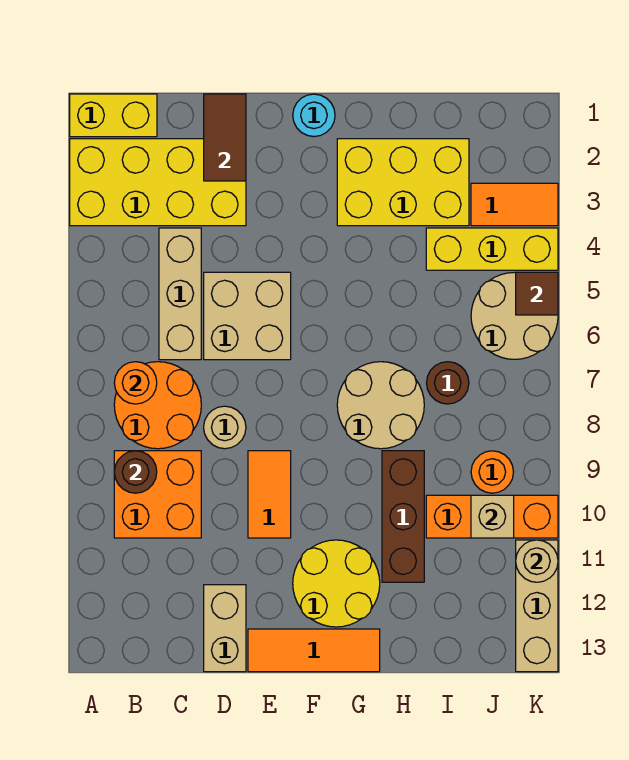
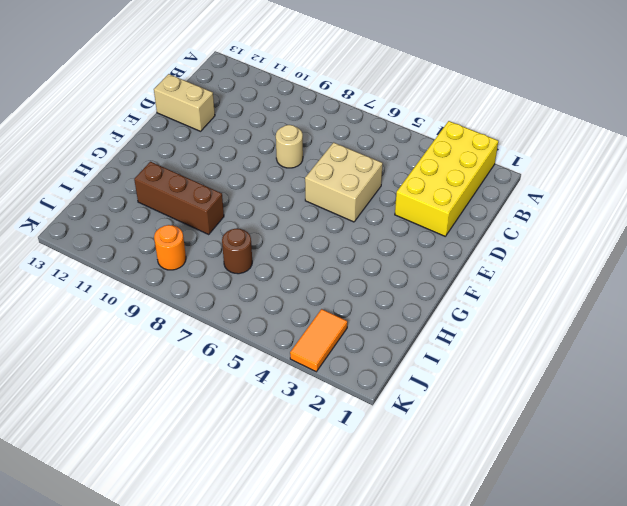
none -> yellow 1x2 brick [70,94,157,137]
none -> orange 2x2 round brick [114,362,201,449]
none -> orange 2x2 brick [114,451,201,538]

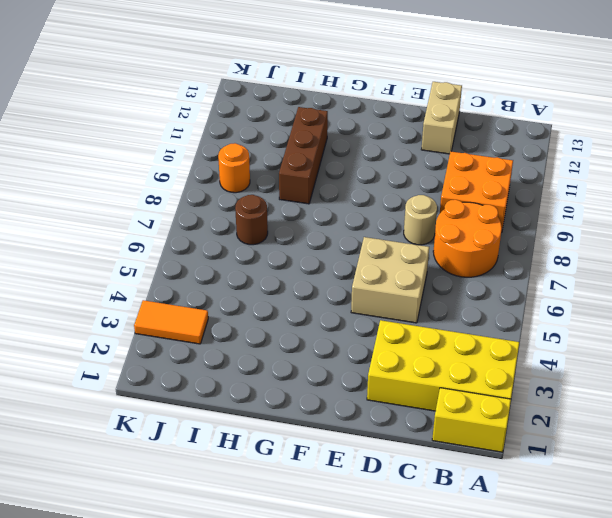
none -> tan 1x3 brick [159,228,201,360]
none -> orange 1x2 tile [248,451,291,538]
none -> orange 1x3 tile [248,629,380,672]

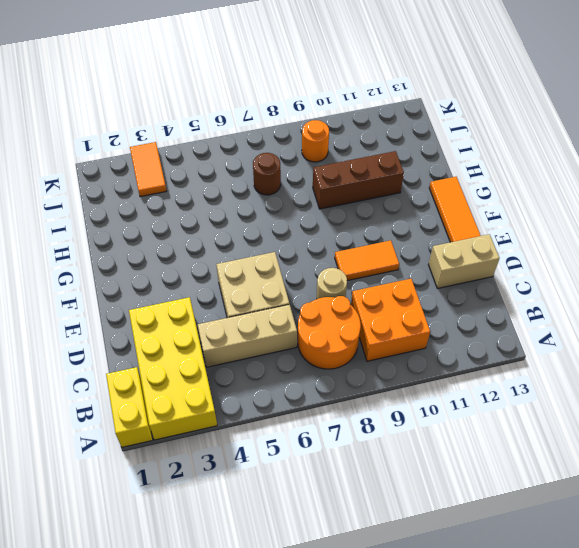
none -> cyan 1x1 round brick [293,94,335,137]
none -> yellow 2x2 round brick [293,540,380,627]
none -> yellow 2x3 brick [337,139,469,226]

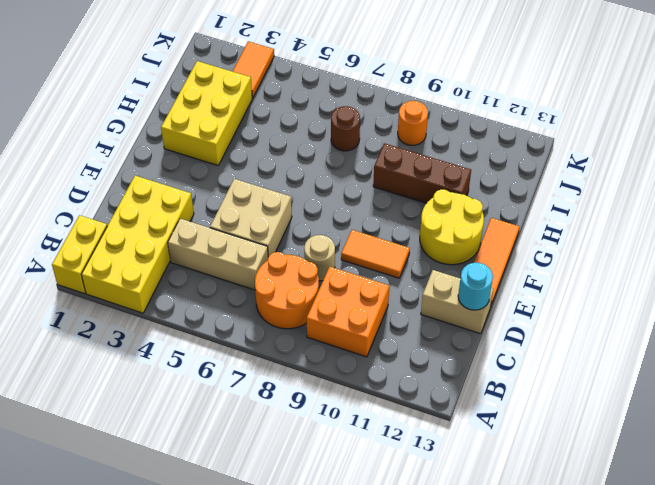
cyan 1x1 round brick [458,263,493,310] -> cyan 1x1 round brick moved to [293,94,335,137]
none -> tan 2x2 round brick [337,362,424,449]
none -> yellow 1x3 brick [426,228,558,270]
none -> orange 1x3 brick [426,495,558,538]

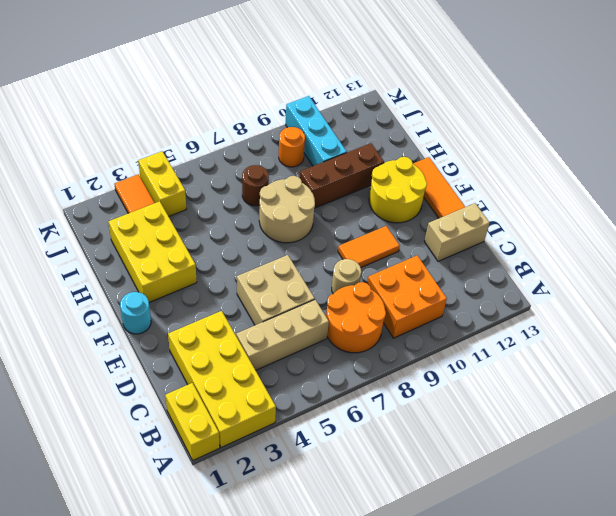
cyan 1x3 brick [286,96,347,166] -> orange 1x3 brick [426,495,558,538]
yellow 1x2 brick [138,151,186,217] -> yellow 1x3 brick [426,228,558,270]
none -> tan 2x2 round brick [471,272,558,359]
none -> tan 1x3 brick [516,540,558,672]
none -> orange 1x1 round brick [114,362,157,404]

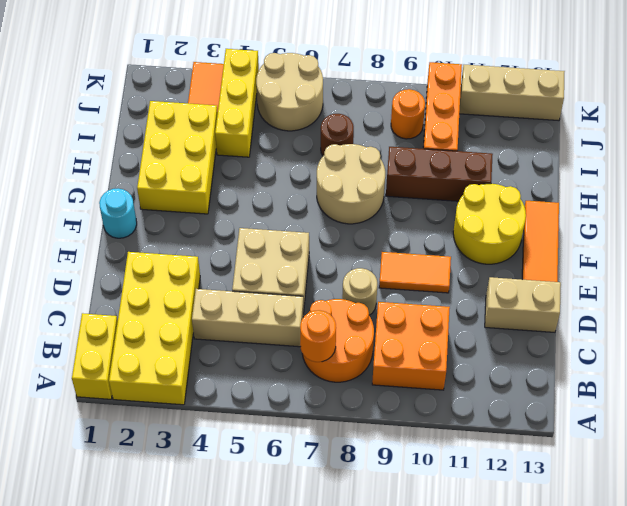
none -> brown 1x1 round brick [114,451,157,493]
none -> brown 1x2 tile [204,94,246,181]
none -> tan 1x1 brick [471,495,514,538]

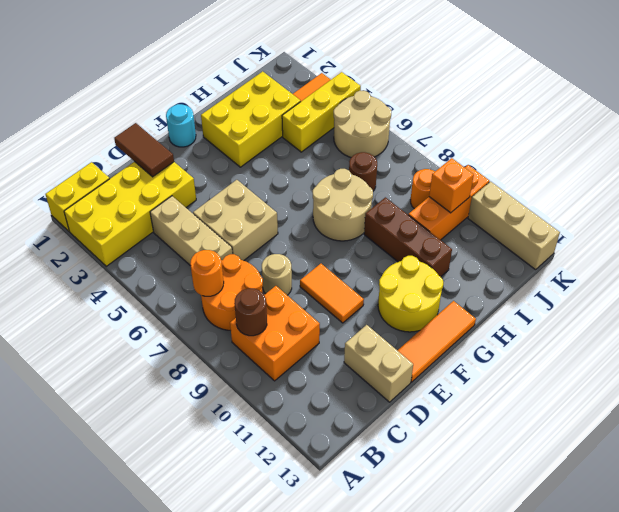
orange 1x1 brick [429,158,474,213] -> tan 1x1 brick [471,495,514,538]
none -> brown 1x1 tile [516,272,558,315]
none -> tan 1x1 round brick [516,540,558,582]

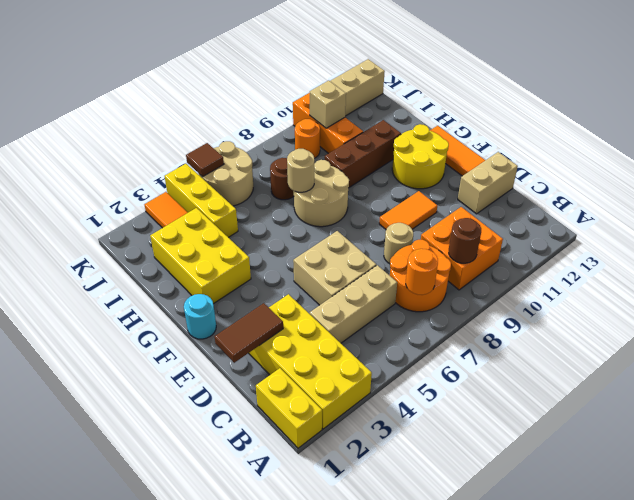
tan 1x1 round brick [287,149,314,192] -> tan 1x1 round brick moved to [516,540,558,582]

